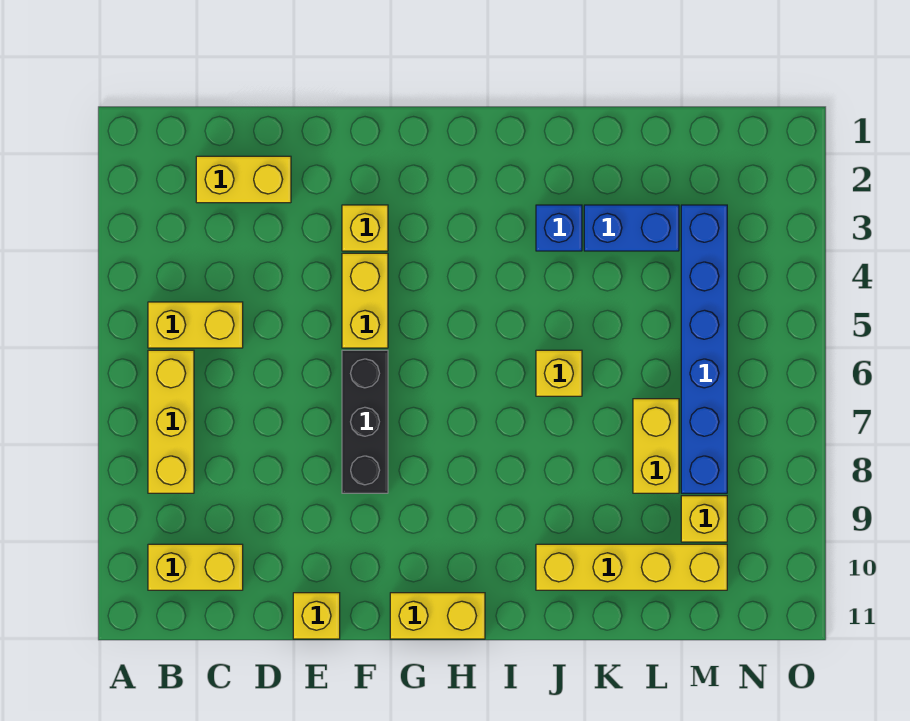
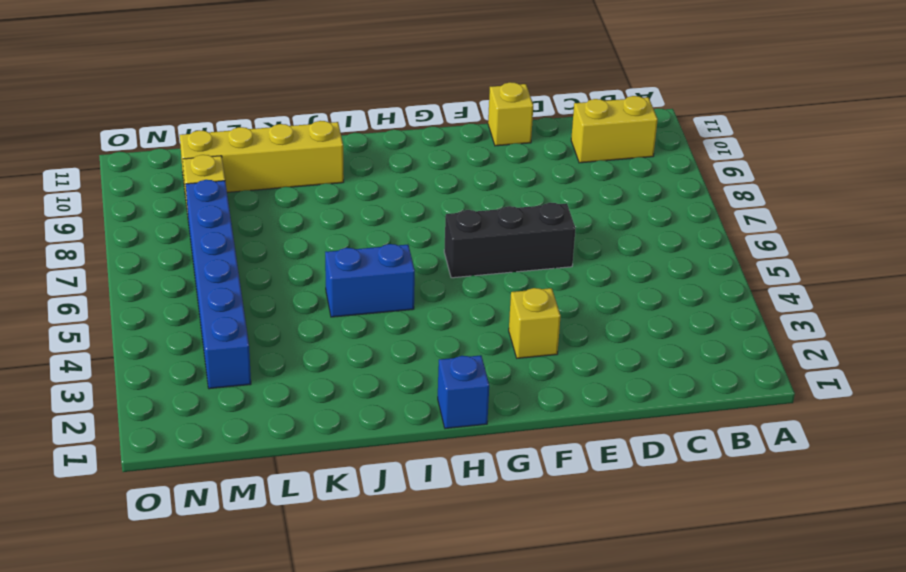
black 1x3 brick [444,203,576,278] -> black 1x3 brick turned to [342,350,388,493]
blue 1x1 brick [438,355,489,429] -> blue 1x1 brick moved to [536,205,582,251]
blue 1x2 brick [325,244,415,317] -> blue 1x2 brick moved to [584,205,679,251]
none -> yellow 1x2 brick [148,302,243,348]
none -> yellow 1x3 brick [148,350,194,493]
none -> yellow 1x2 brick [196,156,291,203]

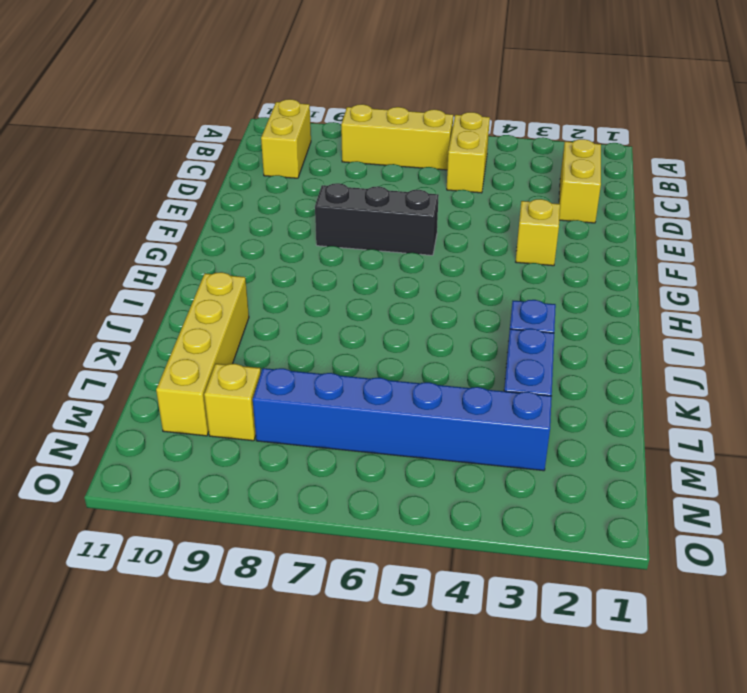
none -> yellow 1x1 brick [293,593,340,639]
none -> yellow 1x2 brick [342,253,388,348]
none -> yellow 1x2 brick [390,593,485,639]

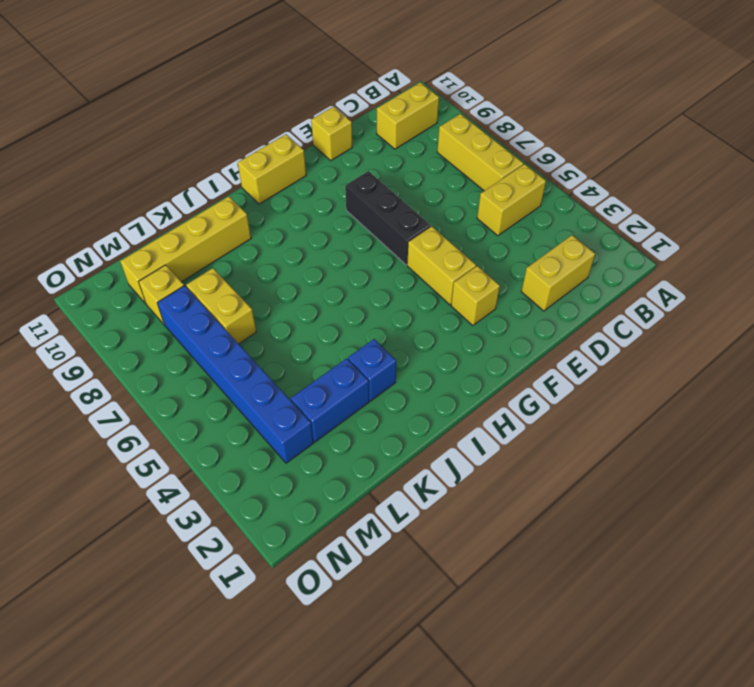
none -> yellow 1x1 brick [536,350,582,396]

